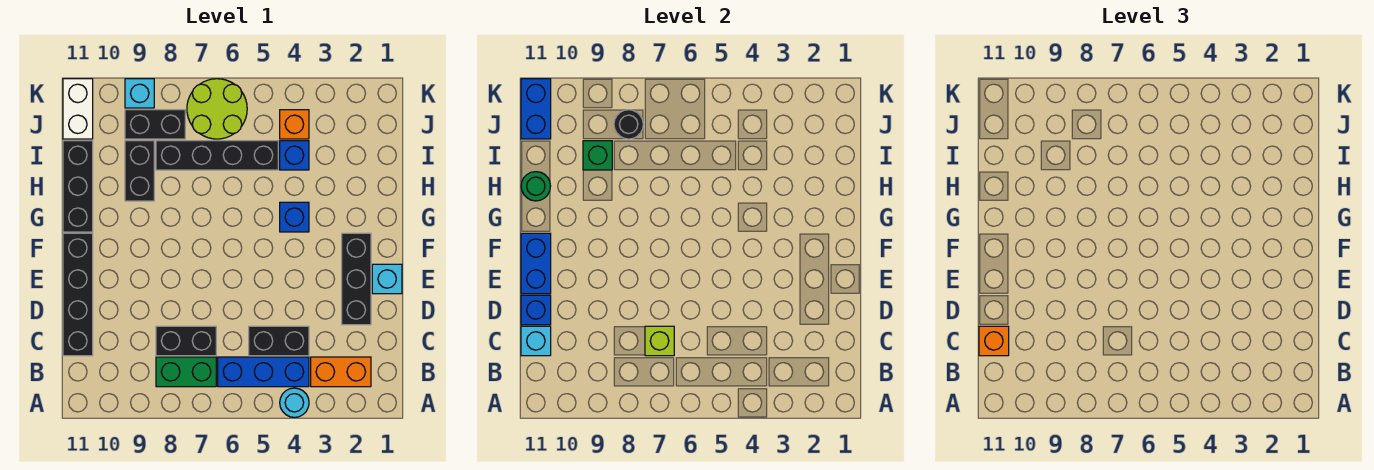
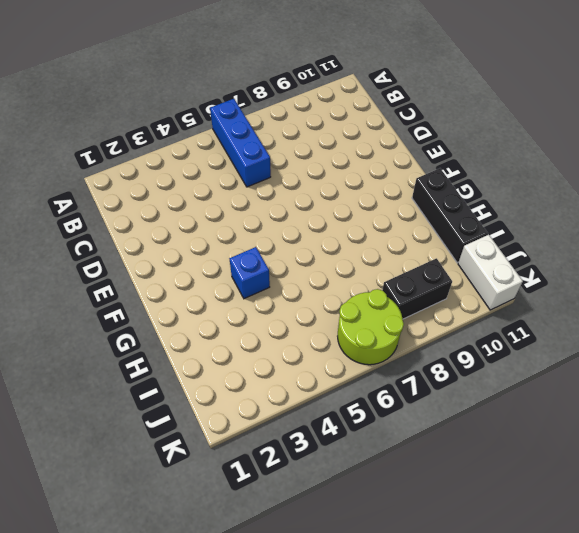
blue 1x3 brick [210,99,271,187] -> blue 1x3 brick turned to [218,357,309,387]
none -> cyan 1x1 round brick [280,388,309,417]
none -> orange 1x2 brick [311,357,371,387]
none -> green 1x2 brick [156,357,216,387]

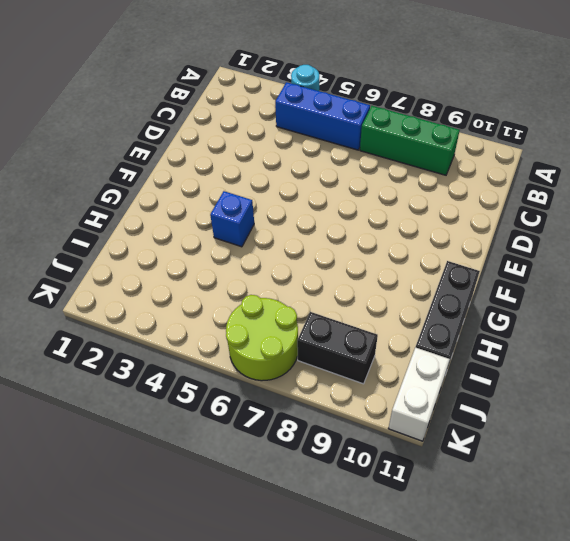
green 1x3 brick [360,106,460,175] -> green 1x2 brick [156,357,216,387]
none -> orange 1x2 brick [311,357,371,387]
none -> black 1x2 brick [249,326,309,356]
none -> black 1x2 brick [156,326,216,356]

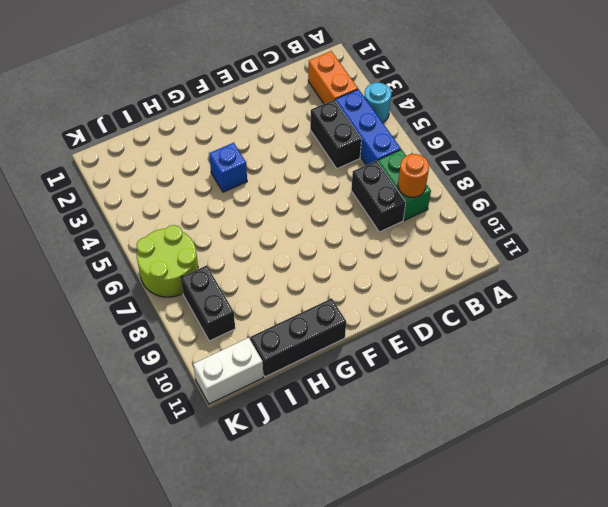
orange 1x1 round brick [398,154,429,197] -> none
none -> black 1x4 brick [63,233,93,356]
none -> black 1x3 brick [342,233,371,325]
none -> cyan 1x1 brick [372,264,402,294]

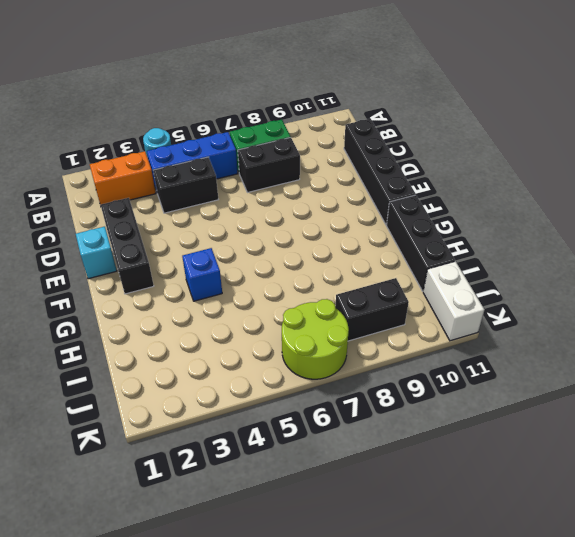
none -> black 1x2 brick [125,141,154,201]
none -> blue 1x1 brick [280,141,309,170]
none -> black 1x4 brick [156,141,278,170]

